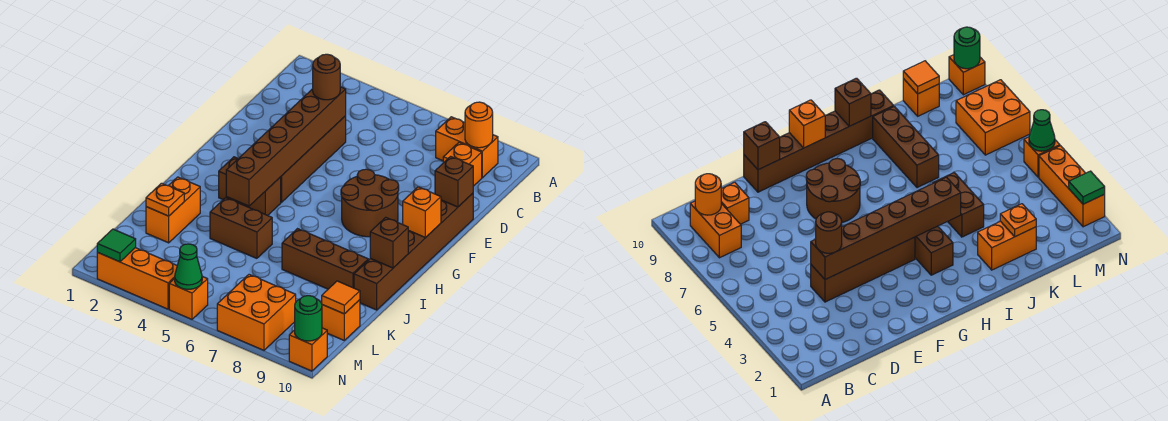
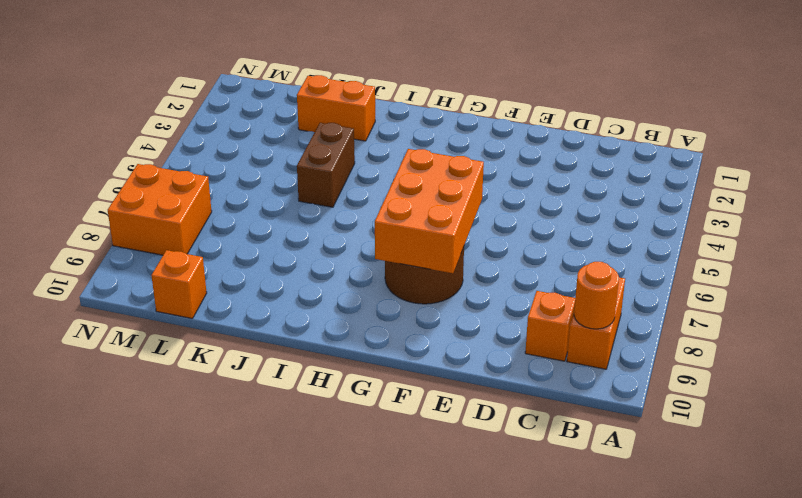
orange 2x3 brick [375,149,484,273] -> none
none -> brown 1x4 brick [281,116,346,202]
none -> brown 1x6 brick [354,193,473,310]
none -> brown 1x2 brick [219,157,281,216]

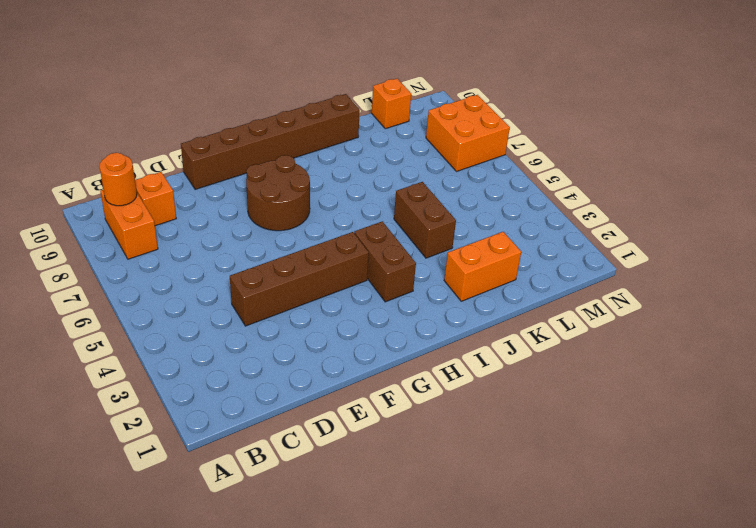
none -> brown 1x3 brick [282,229,368,289]
none -> orange 1x3 brick [97,248,177,309]
none -> orange 1x1 brick [169,276,208,319]

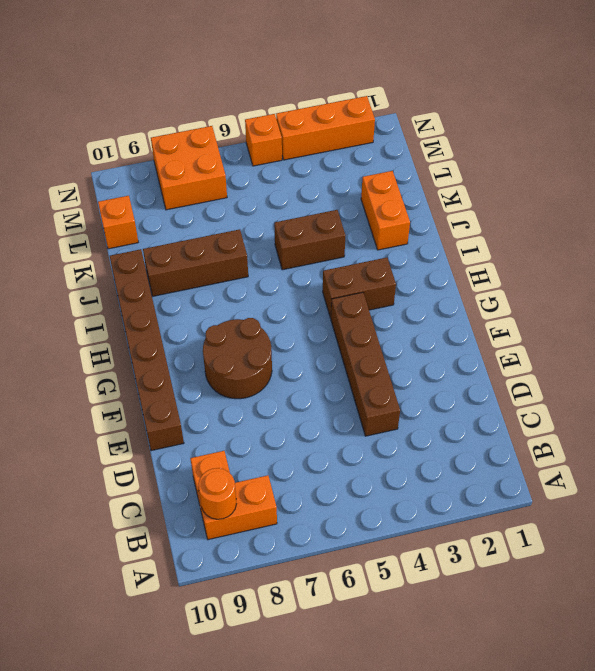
none -> orange 1x1 brick [289,328,327,371]
none -> brown 1x6 brick [226,87,346,206]
none -> brown 1x1 brick [435,156,473,207]

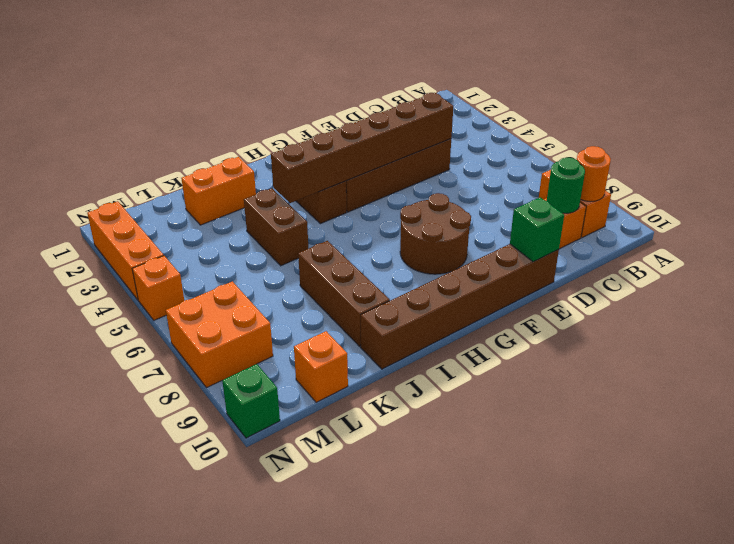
green 1x1 round brick [547,157,585,213] -> green 1x1 round brick moved to [295,296,322,341]
green 1x1 brick [510,197,564,262] -> brown 1x1 brick [435,156,473,207]
green 1x1 brick [222,364,280,438] -> orange 1x1 brick [289,328,327,371]
none -> orange 1x1 brick [403,187,441,238]
none -> brown 1x1 brick [370,217,408,268]
none -> orange 1x1 plate [146,183,184,216]

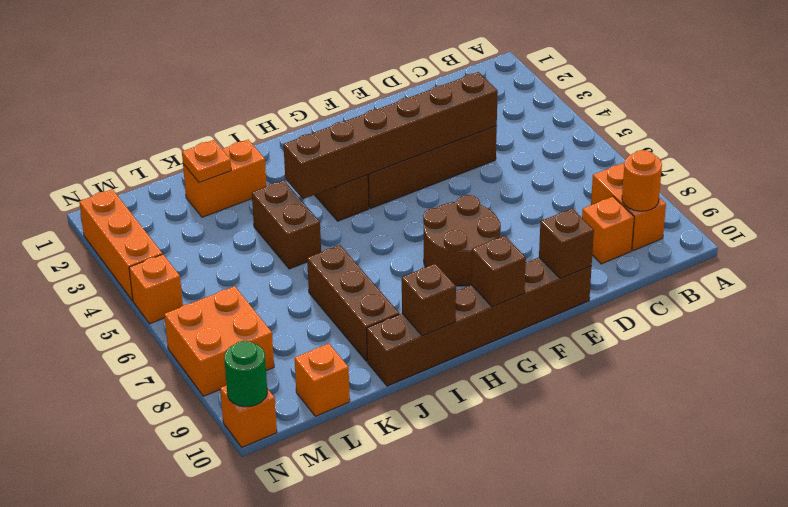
brown 1x1 brick [471,236,526,307] -> orange 1x1 brick [403,187,441,238]
none -> orange 1x1 tile [322,281,360,314]
none -> green 1x1 tile [97,229,136,262]
none -> green 1x1 cone [175,244,202,289]

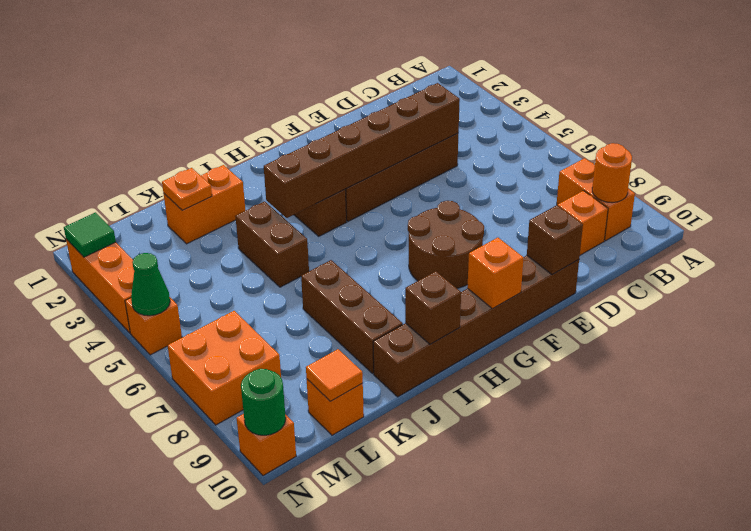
none -> brown 1x1 round brick [313,54,340,100]

